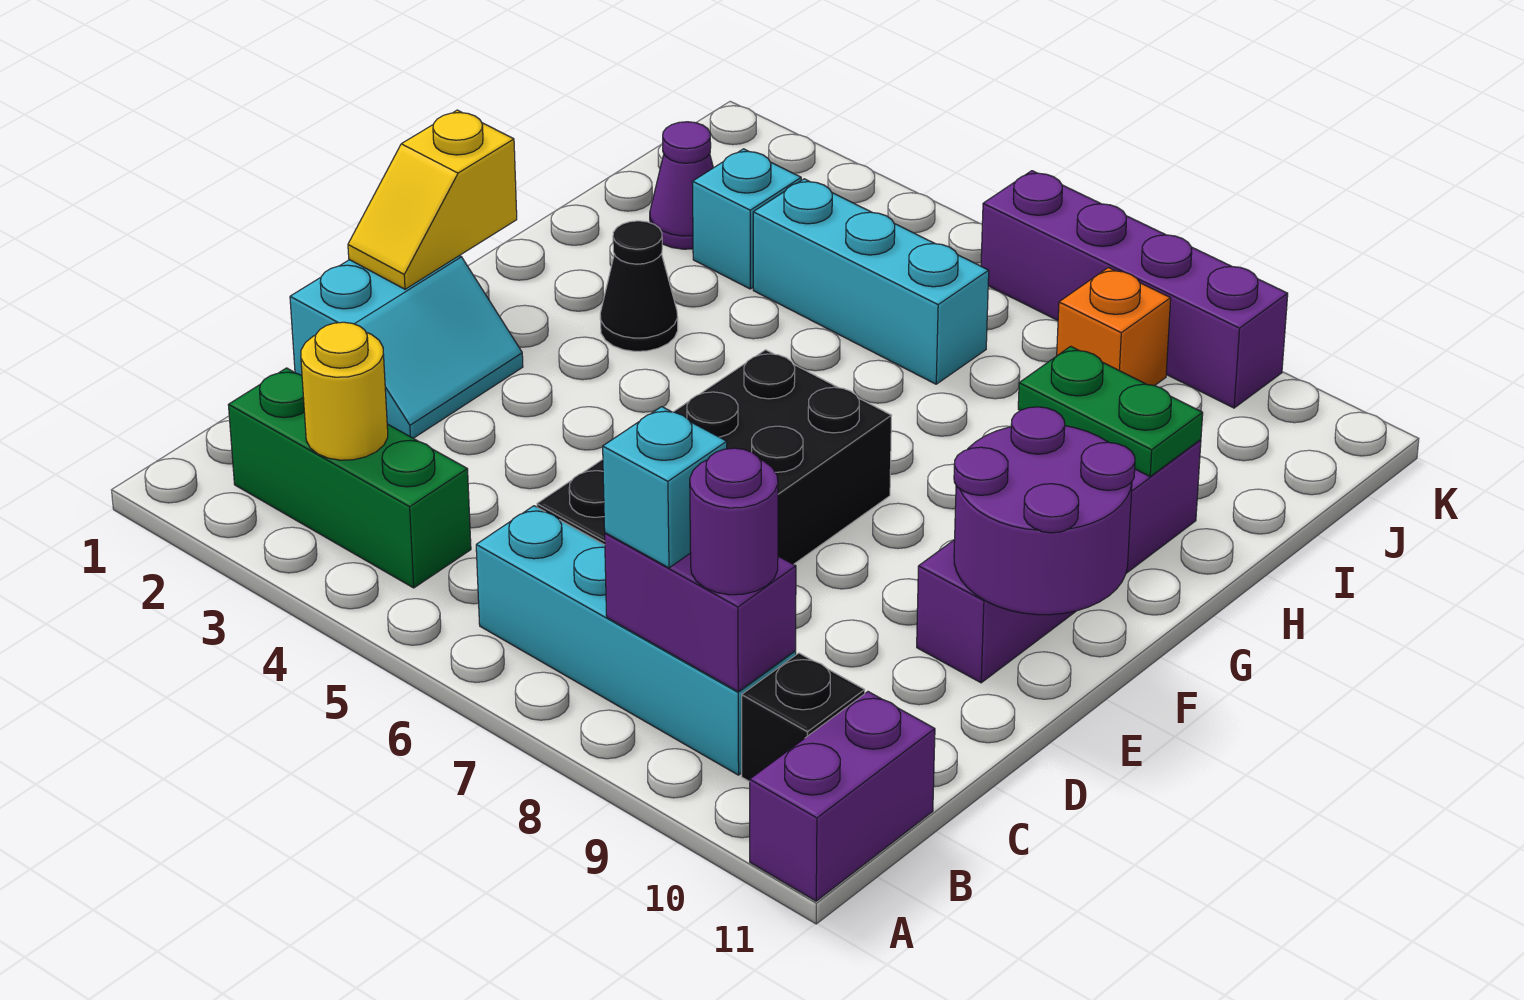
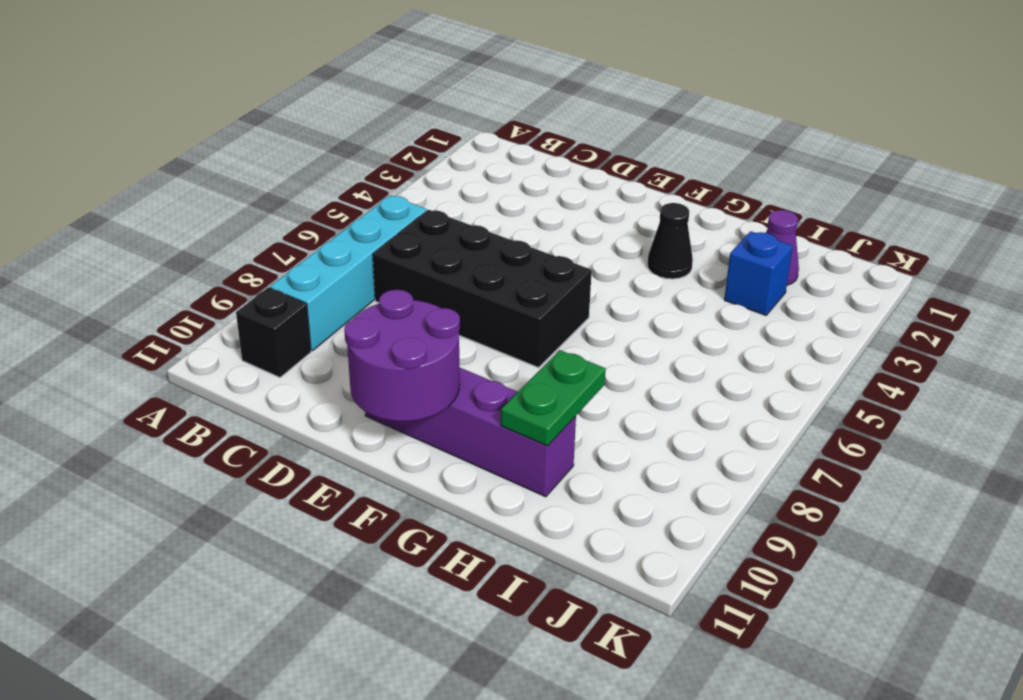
blue 1x1 brick [724,231,793,315] -> cyan 1x1 brick [692,149,801,289]
none -> purple 1x2 brick [750,692,935,901]
none -> green 1x3 brick [229,368,471,588]
none -> cyan 2x2 slope [290,256,523,438]

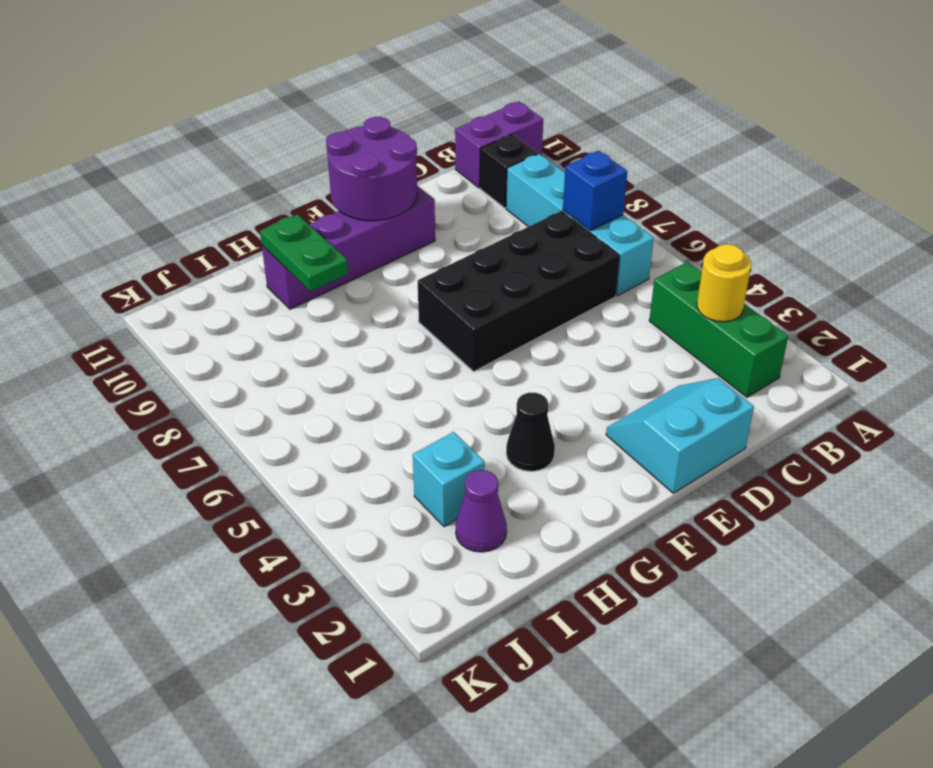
blue 1x1 brick [563,151,627,231] -> none
none -> cyan 1x3 brick [753,179,989,384]
none -> orange 1x1 brick [1057,267,1171,386]
none -> purple 1x4 brick [981,171,1288,408]

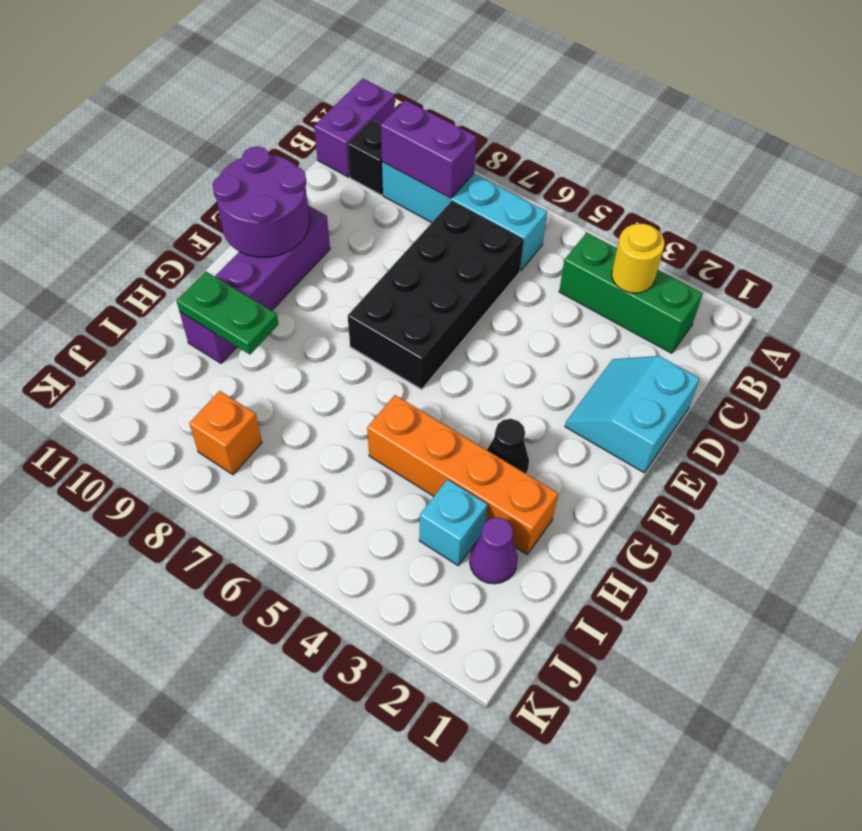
orange 1x4 brick [367,395,558,554] -> none
none -> cyan 1x3 brick [753,179,989,384]
none -> purple 1x4 brick [981,171,1288,408]
none -> yellow 1x2 slope [348,110,517,289]

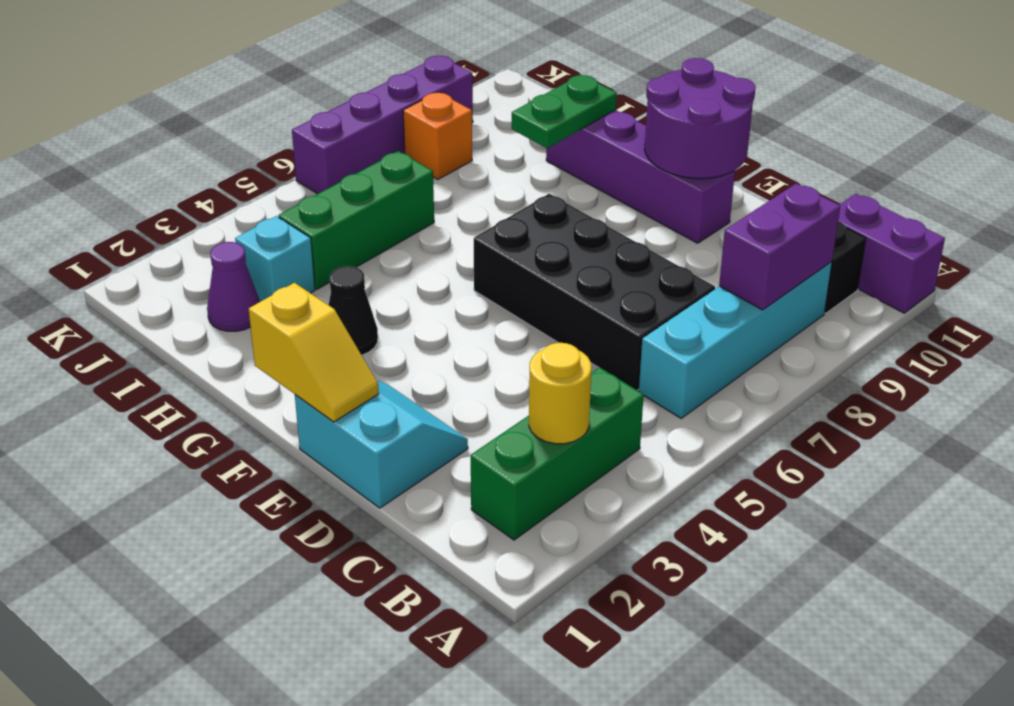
green 1x3 brick [279,151,434,289] -> cyan 1x3 brick [753,179,989,384]
none -> cyan 1x1 brick [603,407,727,568]
none -> purple 1x1 round brick [690,448,778,595]

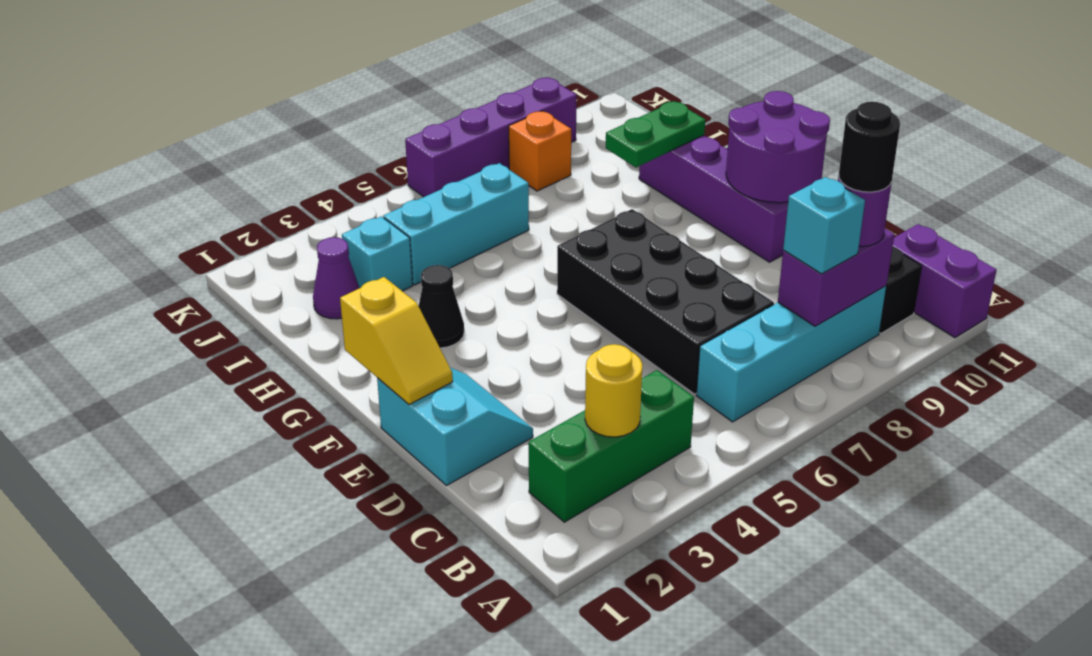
black 1x1 round brick [839,102,900,192] -> none

